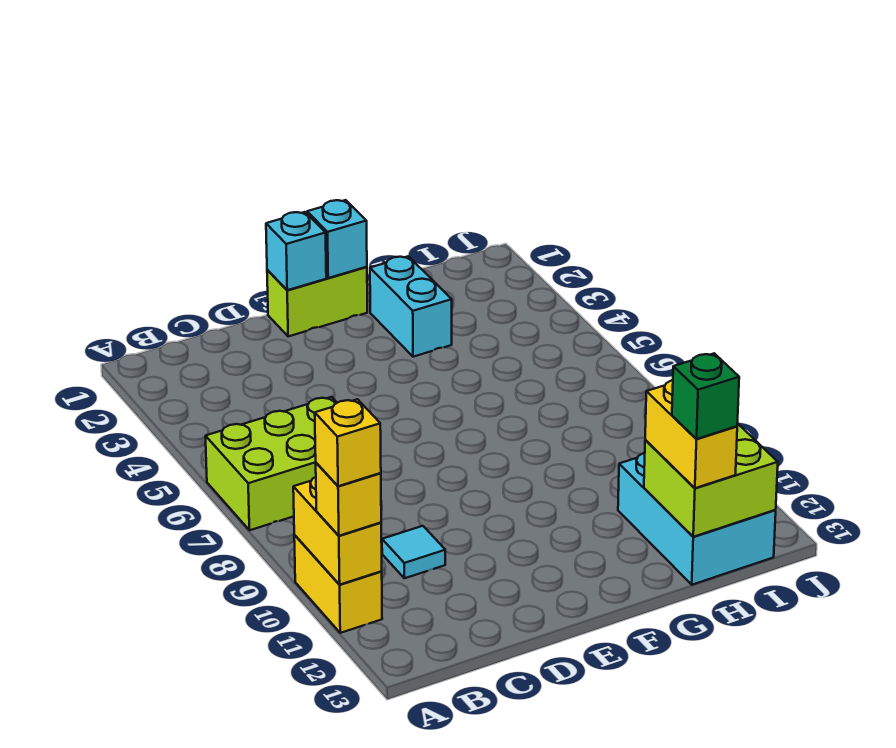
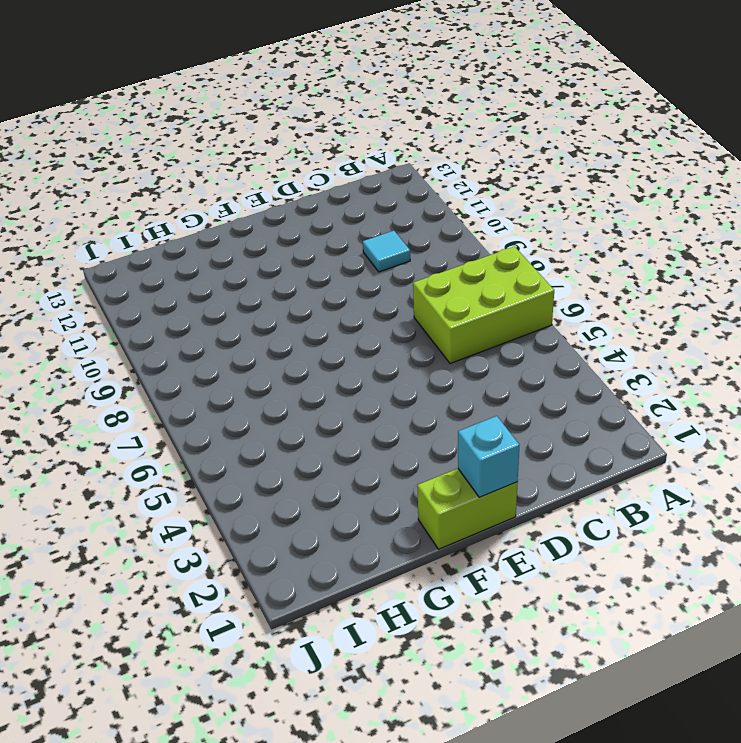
none -> yellow 1x2 brick [294,535,382,633]
none -> cyan 1x2 brick [370,256,452,357]
none -> cyan 2x3 brick [618,453,776,585]

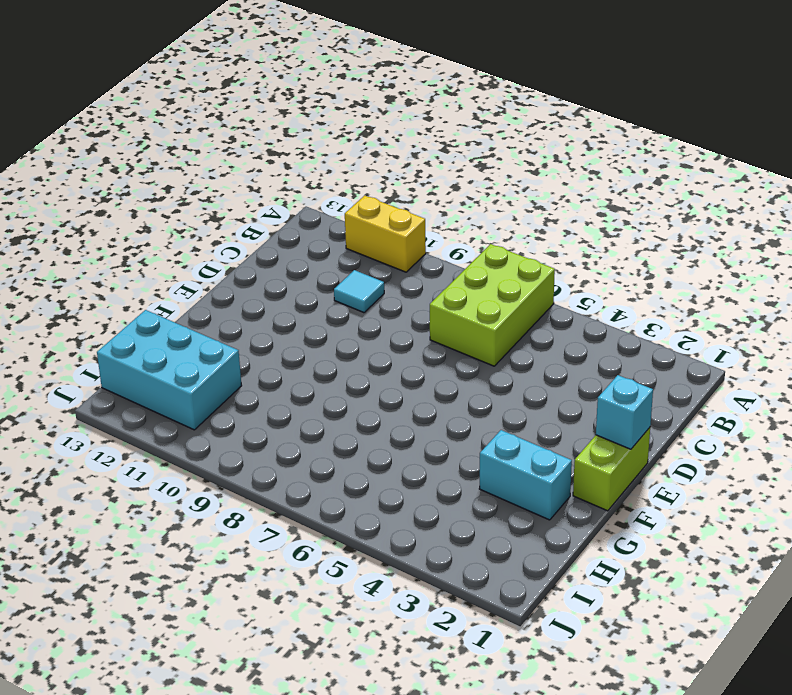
none -> yellow 1x2 brick [293,477,382,585]
none -> cyan 1x1 brick [307,200,367,278]
none -> lime 2x2 brick [644,423,778,537]

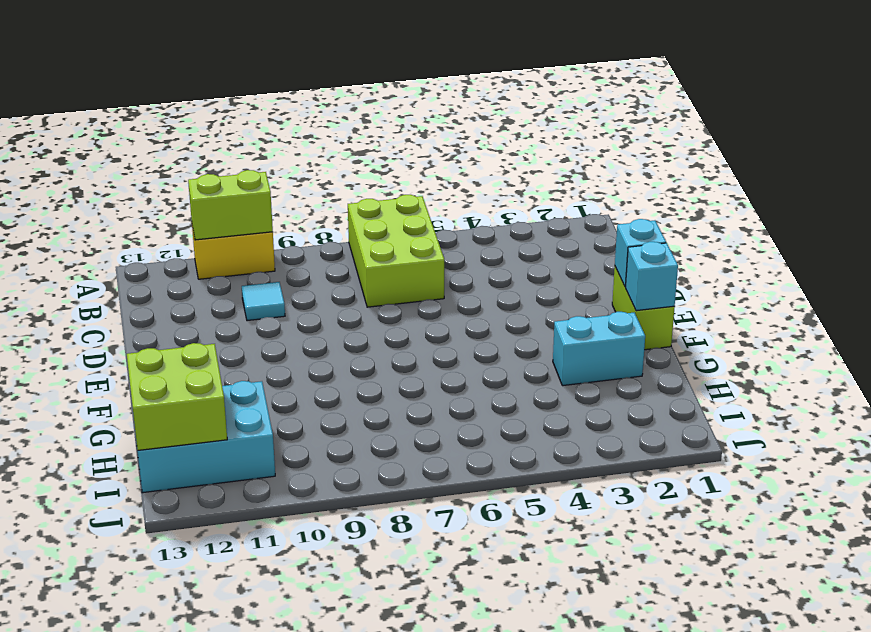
lime 1x2 brick [188,170,273,240] -> yellow 1x2 brick [293,477,382,585]
none -> yellow 1x1 brick [316,463,381,536]
none -> yellow 1x2 brick [645,380,737,488]
none -> yellow 1x1 brick [315,399,381,486]

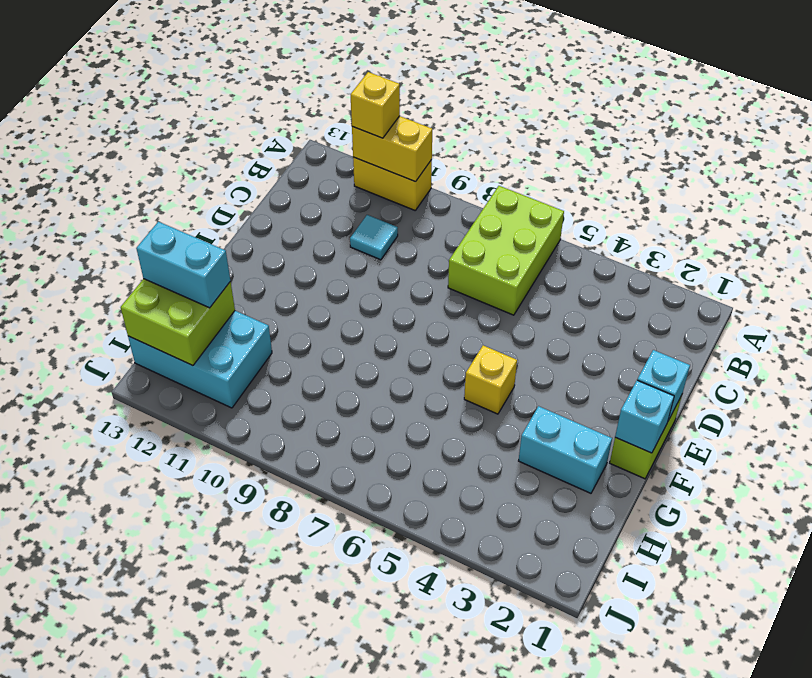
yellow 1x1 brick [464,345,517,414] -> yellow 1x1 brick moved to [315,399,381,486]
cyan 1x2 brick [136,222,230,308] -> yellow 1x2 brick [645,380,737,488]
none -> green 1x1 brick [672,353,739,439]

